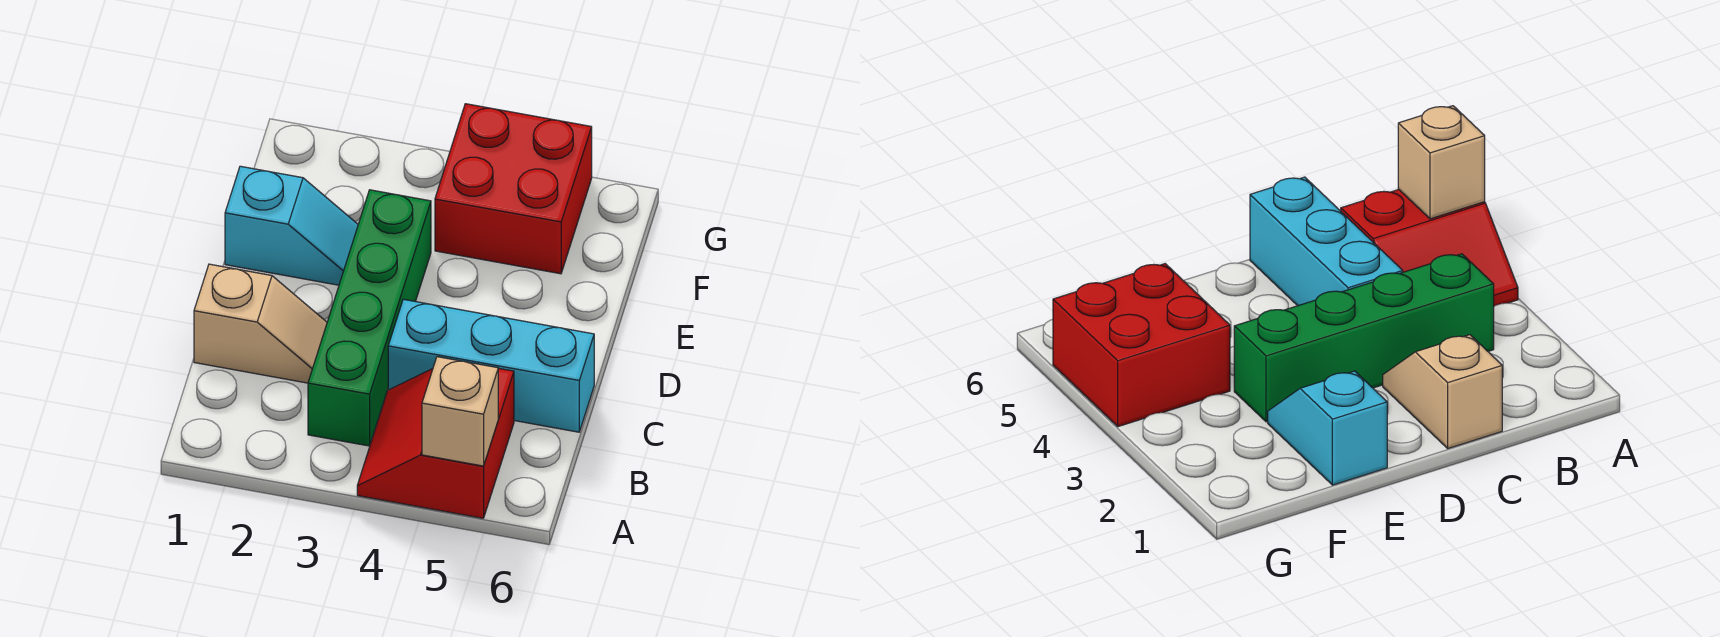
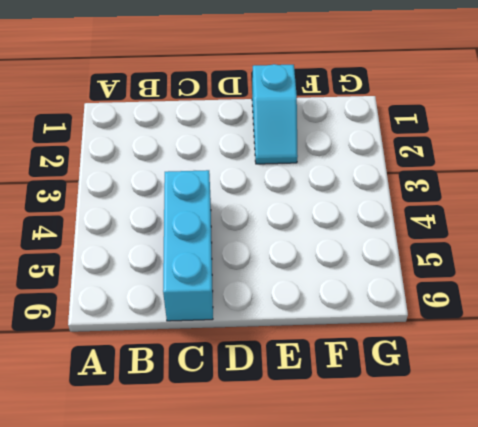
none -> red 2x2 slope [357,368,514,518]
none -> green 1x4 brick [308,190,431,446]

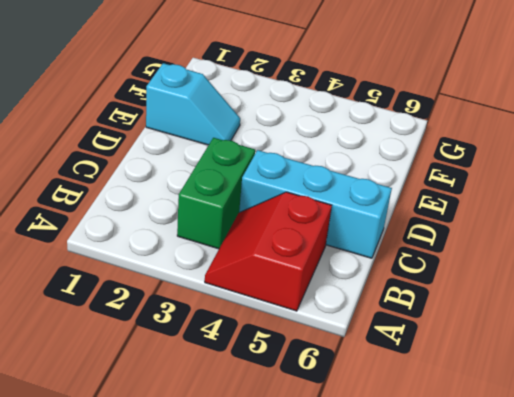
green 1x2 brick [177,138,255,249] -> green 1x4 brick [308,190,431,446]
none -> tan 1x2 slope [194,264,327,383]
none -> red 2x2 brick [435,104,592,274]

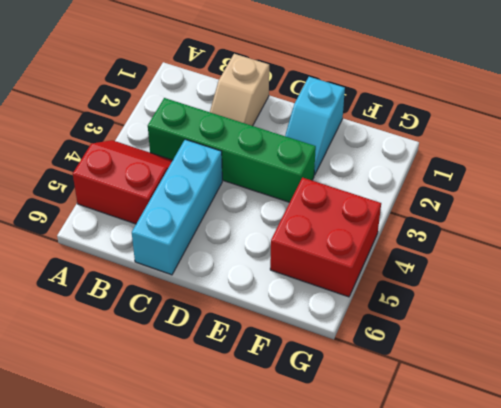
none -> tan 1x1 brick [422,357,498,466]

